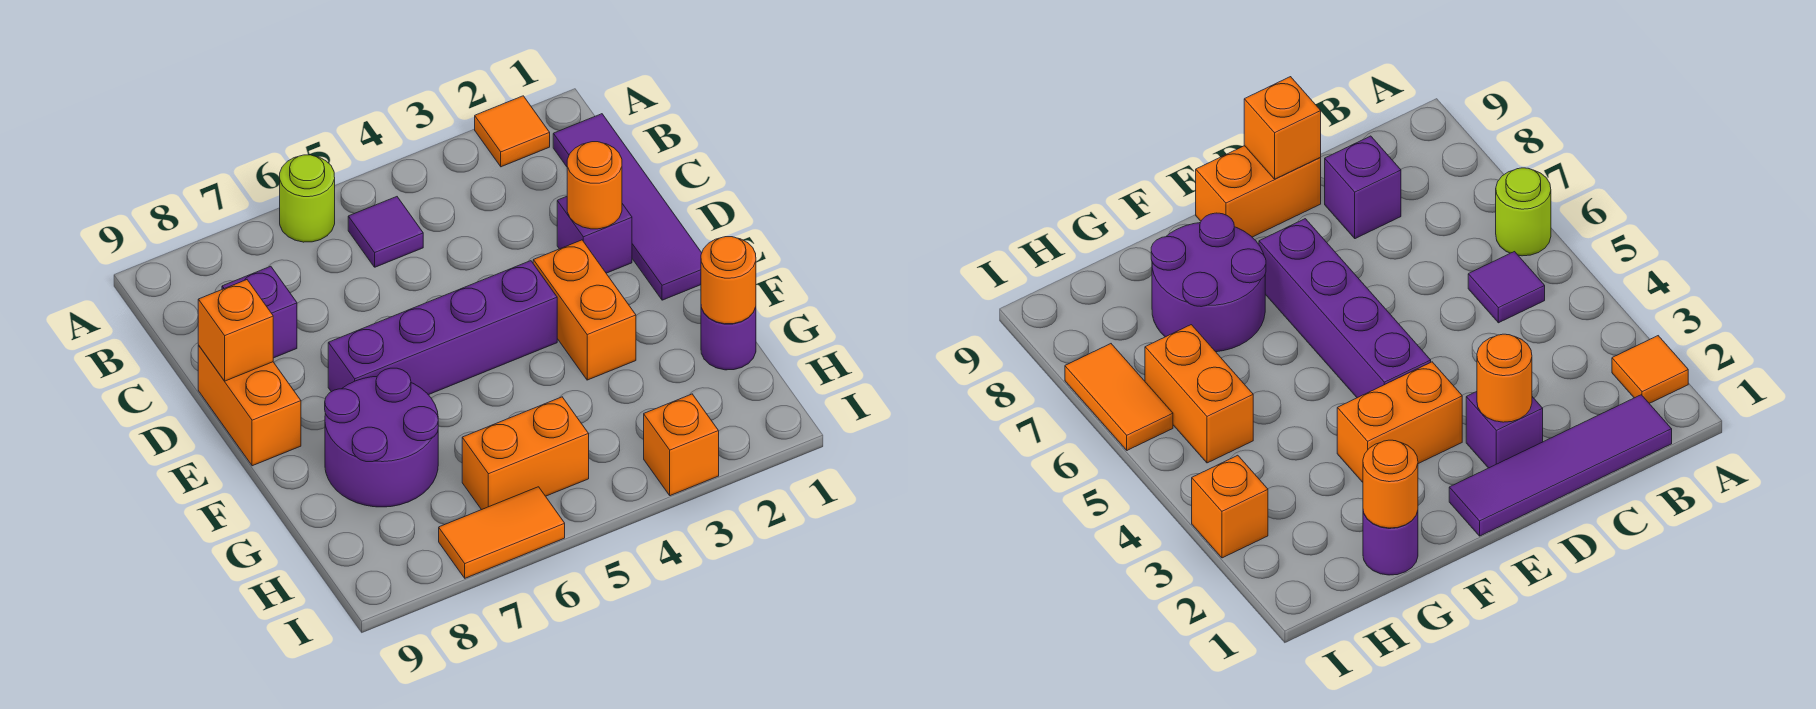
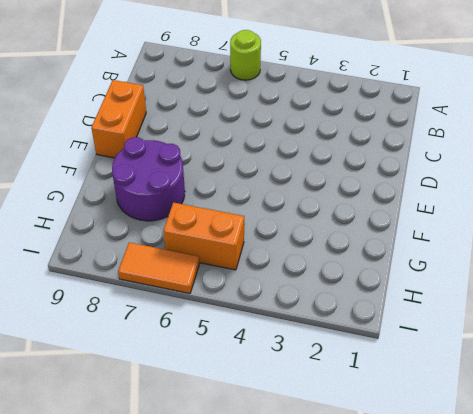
none -> orange 1x1 tile [475,96,550,167]
none -> purple 1x4 tile [553,114,702,300]
none -> purple 1x1 tile [348,197,423,267]

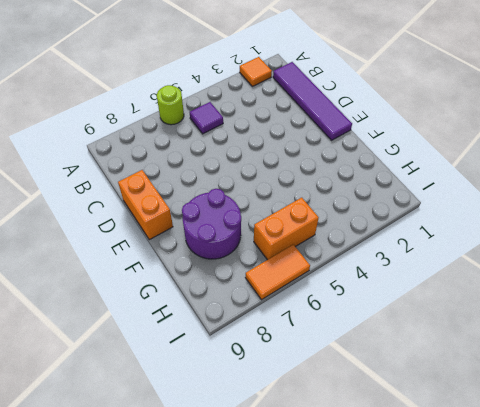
none -> purple 1x1 brick [222,266,297,358]
none -> purple 1x1 brick [557,197,632,273]
none -> orange 1x2 brick [533,240,636,380]

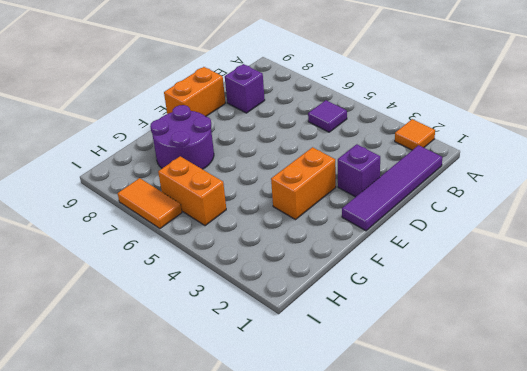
none -> lime 1x1 round brick [280,155,335,242]
none -> purple 1x4 brick [328,261,557,395]
none -> purple 1x1 round brick [701,307,756,370]

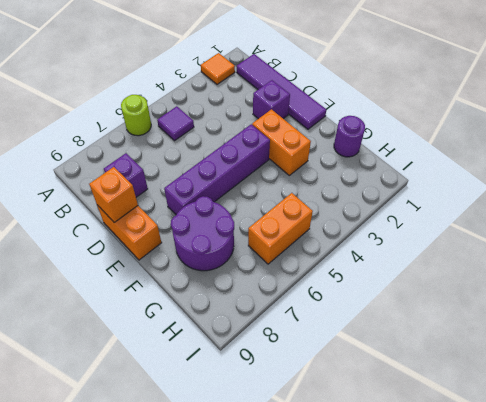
none -> orange 1x1 brick [644,394,719,496]
none -> orange 1x2 tile [439,487,565,578]
none -> orange 1x1 round brick [567,142,622,229]

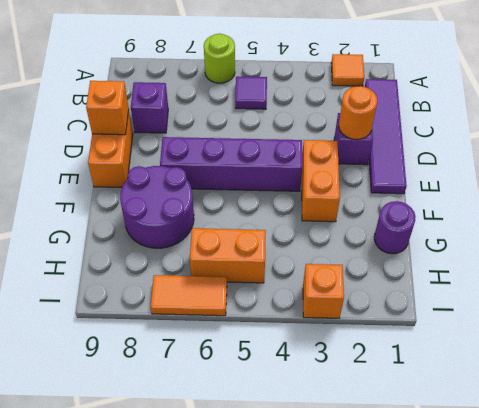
none -> orange 1x1 round brick [701,237,756,324]

